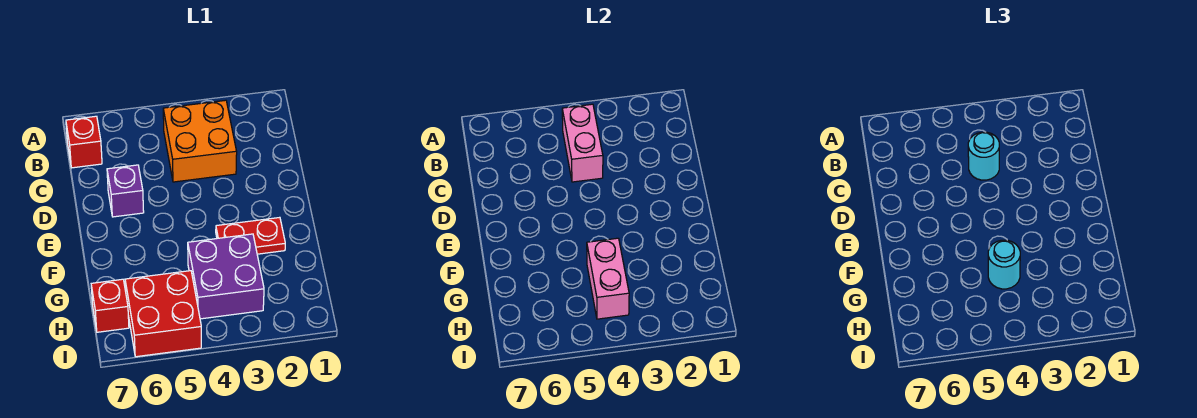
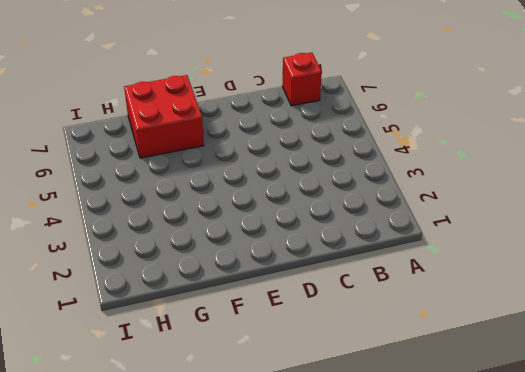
red 2x2 brick [124,75,204,158] -> red 2x2 brick moved to [125,271,201,357]
none -> orange 2x2 brick [163,100,237,182]
none -> purple 1x1 brick [107,165,144,217]

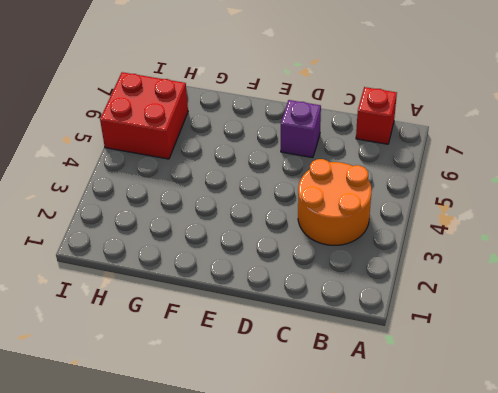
orange 2x2 round brick [298,159,372,245] -> orange 2x2 brick [163,100,237,182]
none -> red 1x2 plate [216,217,285,254]
none -> purple 2x2 brick [188,234,264,319]

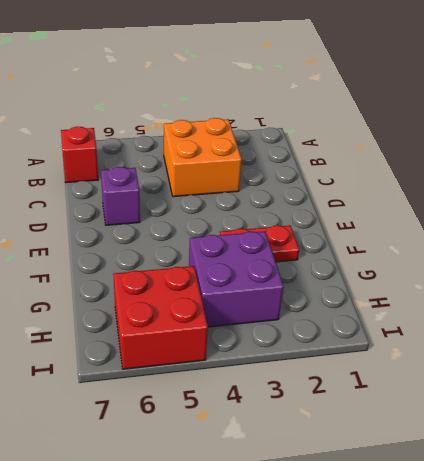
none -> red 1x1 brick [91,279,129,332]
none -> pink 1x2 brick [562,104,603,182]

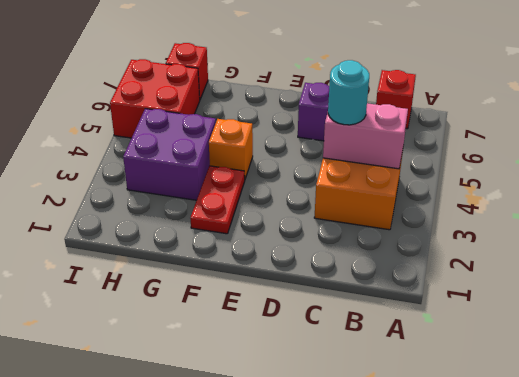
orange 1x1 brick [209,119,253,179] -> none
none -> pink 1x2 brick [587,238,629,319]
none -> cyan 1x1 round brick [988,240,1020,289]

